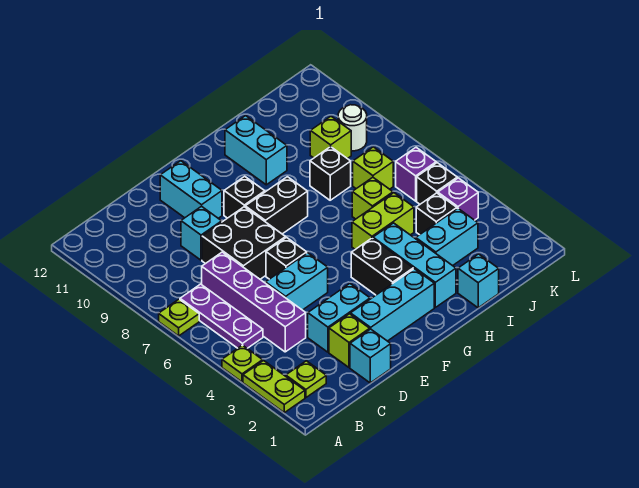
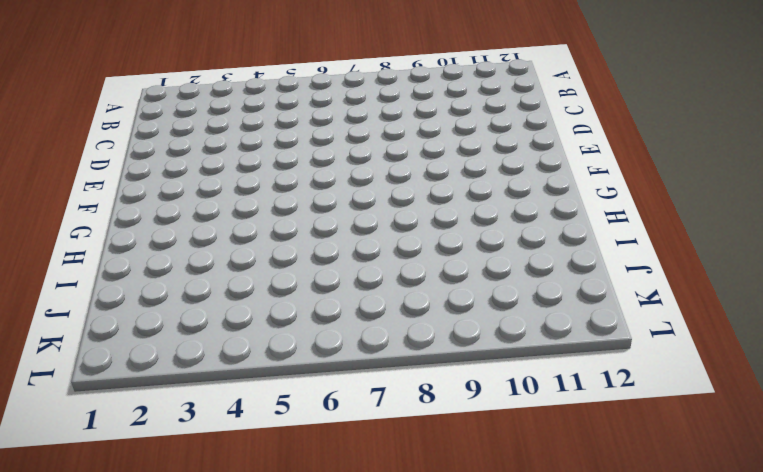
none -> lime 1x2 plate [243,361,305,413]
none -> lime 1x1 plate [222,345,263,382]
none -> lime 1x1 plate [159,299,199,336]
none -> lime 1x1 plate [286,361,326,398]

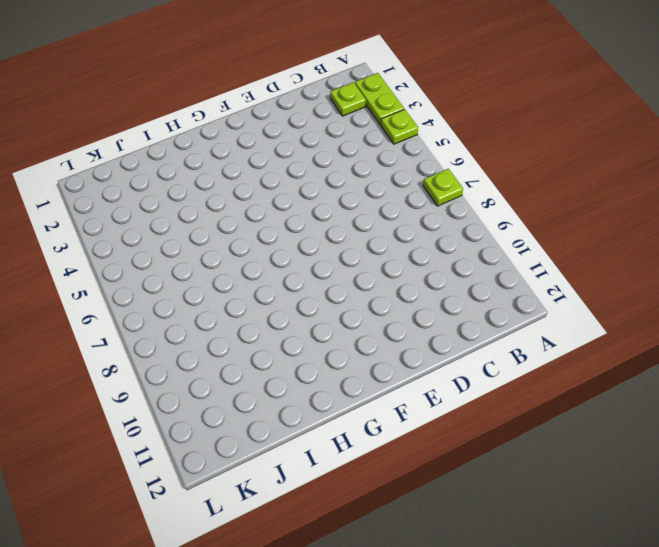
none -> purple 1x3 plate [180,284,263,348]
none -> purple 1x4 brick [202,252,306,352]
none -> cyan 1x1 brick [350,329,391,383]
none -> lime 1x1 brick [329,314,370,368]

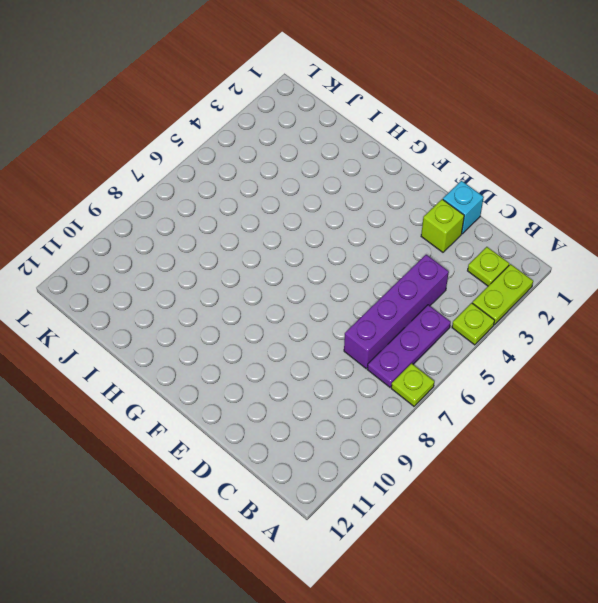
none -> cyan 1x2 brick [308,284,370,352]
none -> cyan 1x2 brick [266,253,328,310]
none -> black 2x2 brick [202,207,286,279]
none -> cyan 1x1 brick [181,206,222,260]

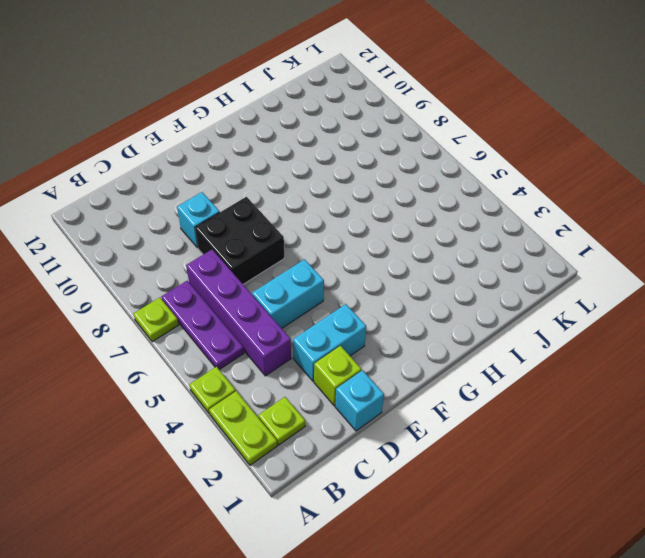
none -> cyan 1x3 brick [351,269,434,341]
none -> black 1x1 brick [266,237,307,279]
none -> cyan 1x2 brick [160,161,222,218]
none -> black 1x2 brick [245,177,308,234]

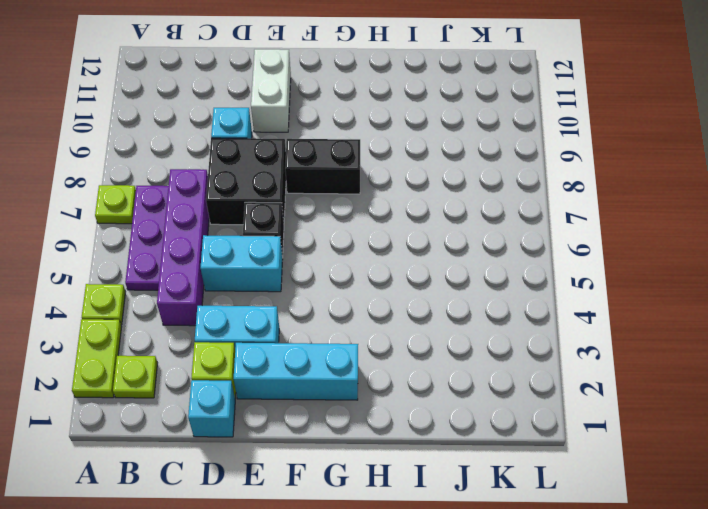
white 1x2 brick [251,49,291,132] -> cyan 1x2 brick [160,161,222,218]
none -> black 1x1 brick [224,176,265,218]
none -> black 1x2 brick [351,238,413,295]
none -> cyan 1x3 brick [373,223,456,307]
none -> lime 1x2 brick [352,193,414,249]

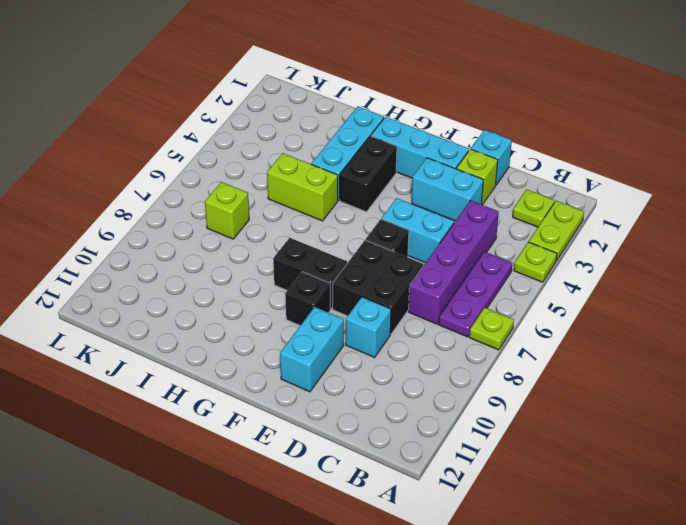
none -> cyan 1x2 brick [225,116,287,185]
none -> cyan 1x1 brick [458,254,499,308]
none -> cyan 1x2 brick [416,208,478,266]
none -> lime 1x1 brick [352,177,393,219]

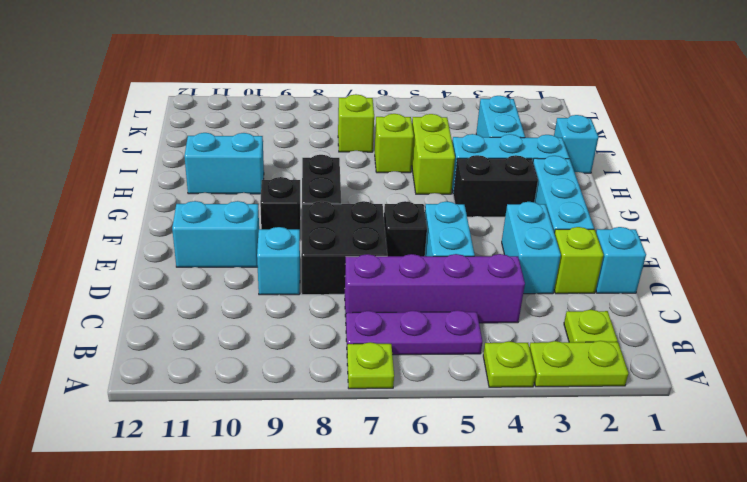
none -> black 1x1 brick [310,147,351,200]
none -> black 1x1 brick [416,193,457,235]
none -> lime 1x1 brick [310,116,351,159]
none -> purple 1x1 brick [438,178,478,220]

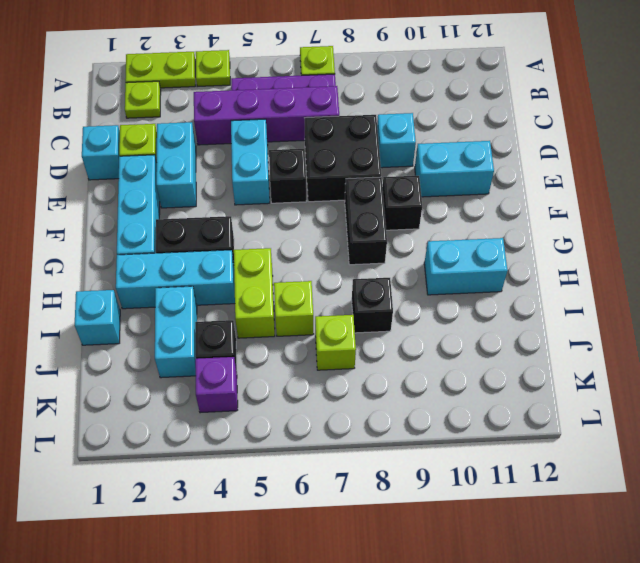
none -> lime 1x1 brick [310,116,351,159]
none -> black 1x1 brick [417,163,457,204]
none -> purple 1x1 brick [396,147,436,201]
none -> white 1x1 round brick [338,105,367,151]

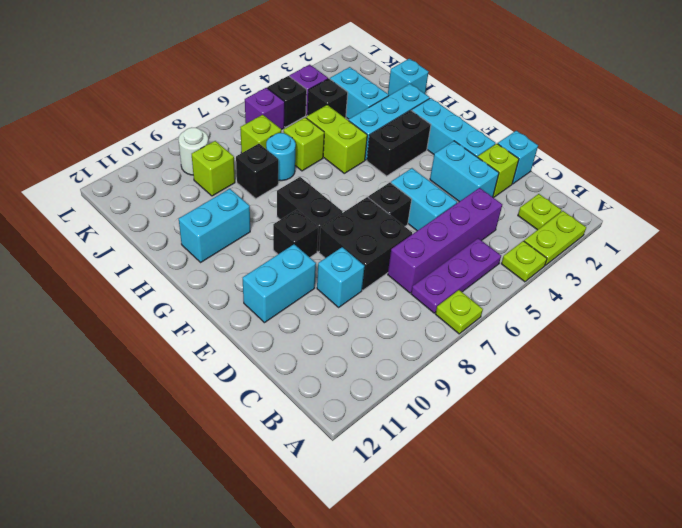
cyan 1x1 round brick [266,133,296,181] -> none

